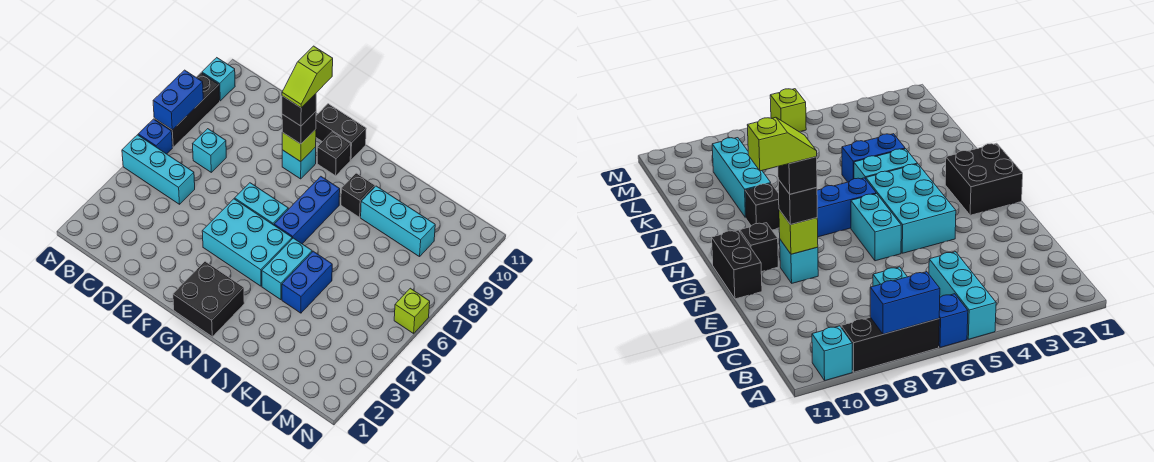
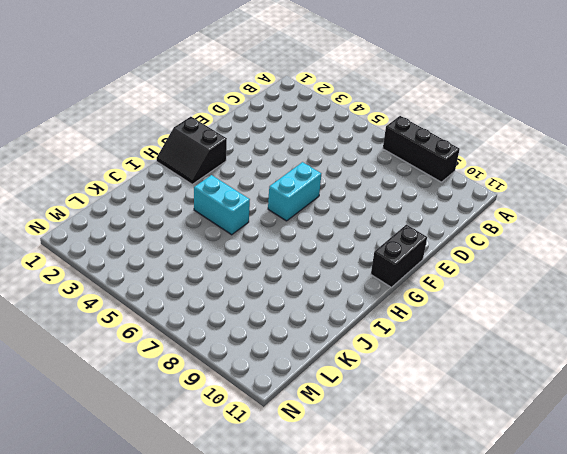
black 2x2 slope [157,117,227,184] -> black 2x2 brick [173,261,244,337]
none -> cyan 1x3 brick [122,135,195,204]
none -> blue 1x1 brick [138,119,173,154]
none -> cyan 1x1 brick [202,58,235,101]

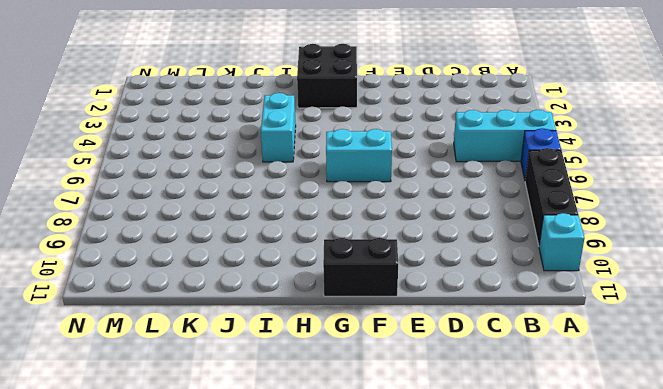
none -> cyan 1x1 brick [193,129,226,172]
none -> cyan 2x3 brick [202,199,292,286]
none -> cyan 1x1 brick [282,147,316,179]

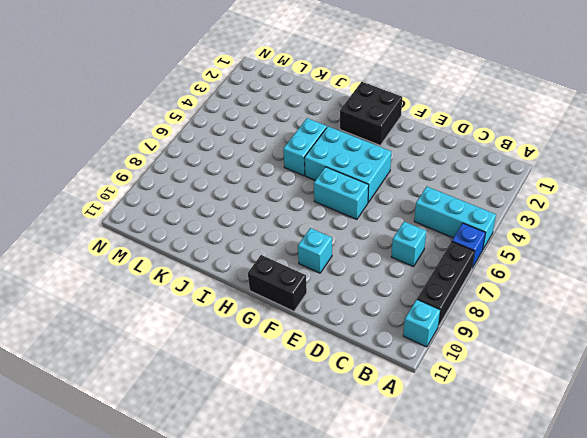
none -> black 1x1 brick [317,132,351,176]
none -> blue 1x3 brick [274,176,340,244]
none -> black 1x1 brick [341,173,375,217]

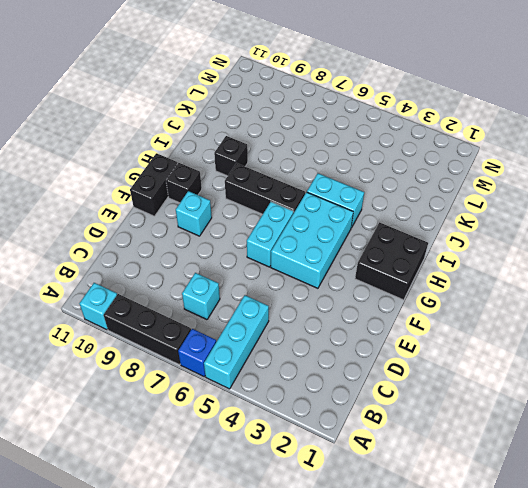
black 1x3 brick [225,163,305,214] -> blue 1x3 brick [274,176,340,244]
none -> blue 1x2 brick [282,251,332,313]
none -> cyan 1x3 brick [361,186,435,257]
none -> lime 1x1 brick [394,288,430,333]

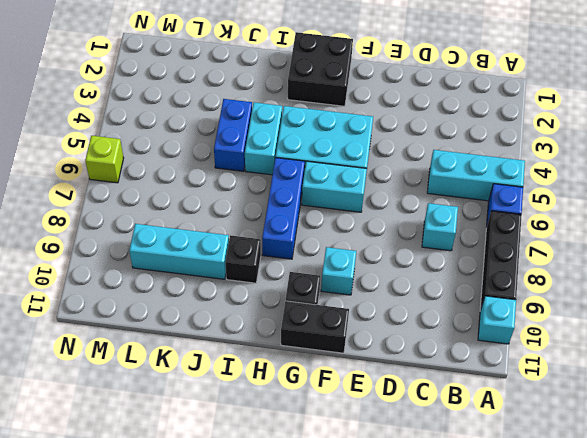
none -> blue 1x2 brick [153,70,203,130]
none -> lime 1x1 brick [282,129,316,162]
none -> black 1x1 brick [282,112,316,144]

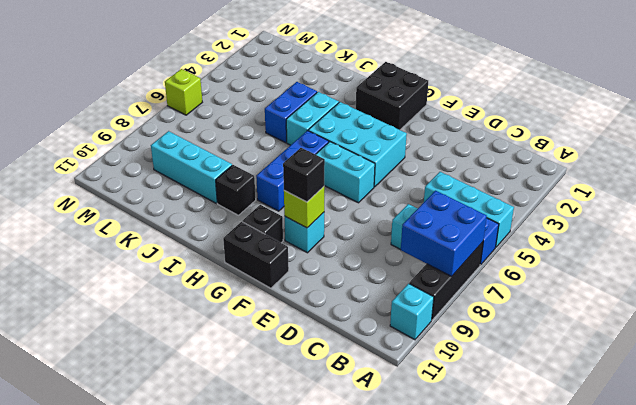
blue 2x2 brick [401,191,487,276] -> blue 1x2 brick [153,70,203,130]
none -> black 1x1 brick [282,94,316,126]
none -> lime 1x2 slope [282,46,333,108]

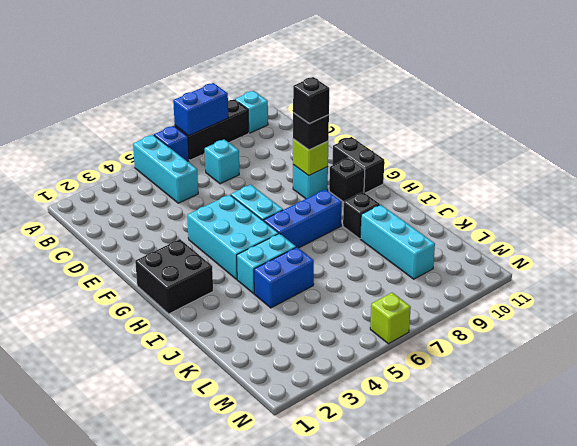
none -> lime 1x2 slope [282,46,333,108]

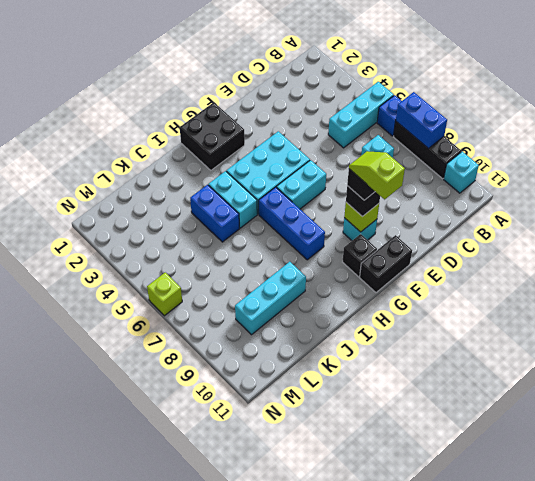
none -> black 1x1 brick [341,173,375,217]

